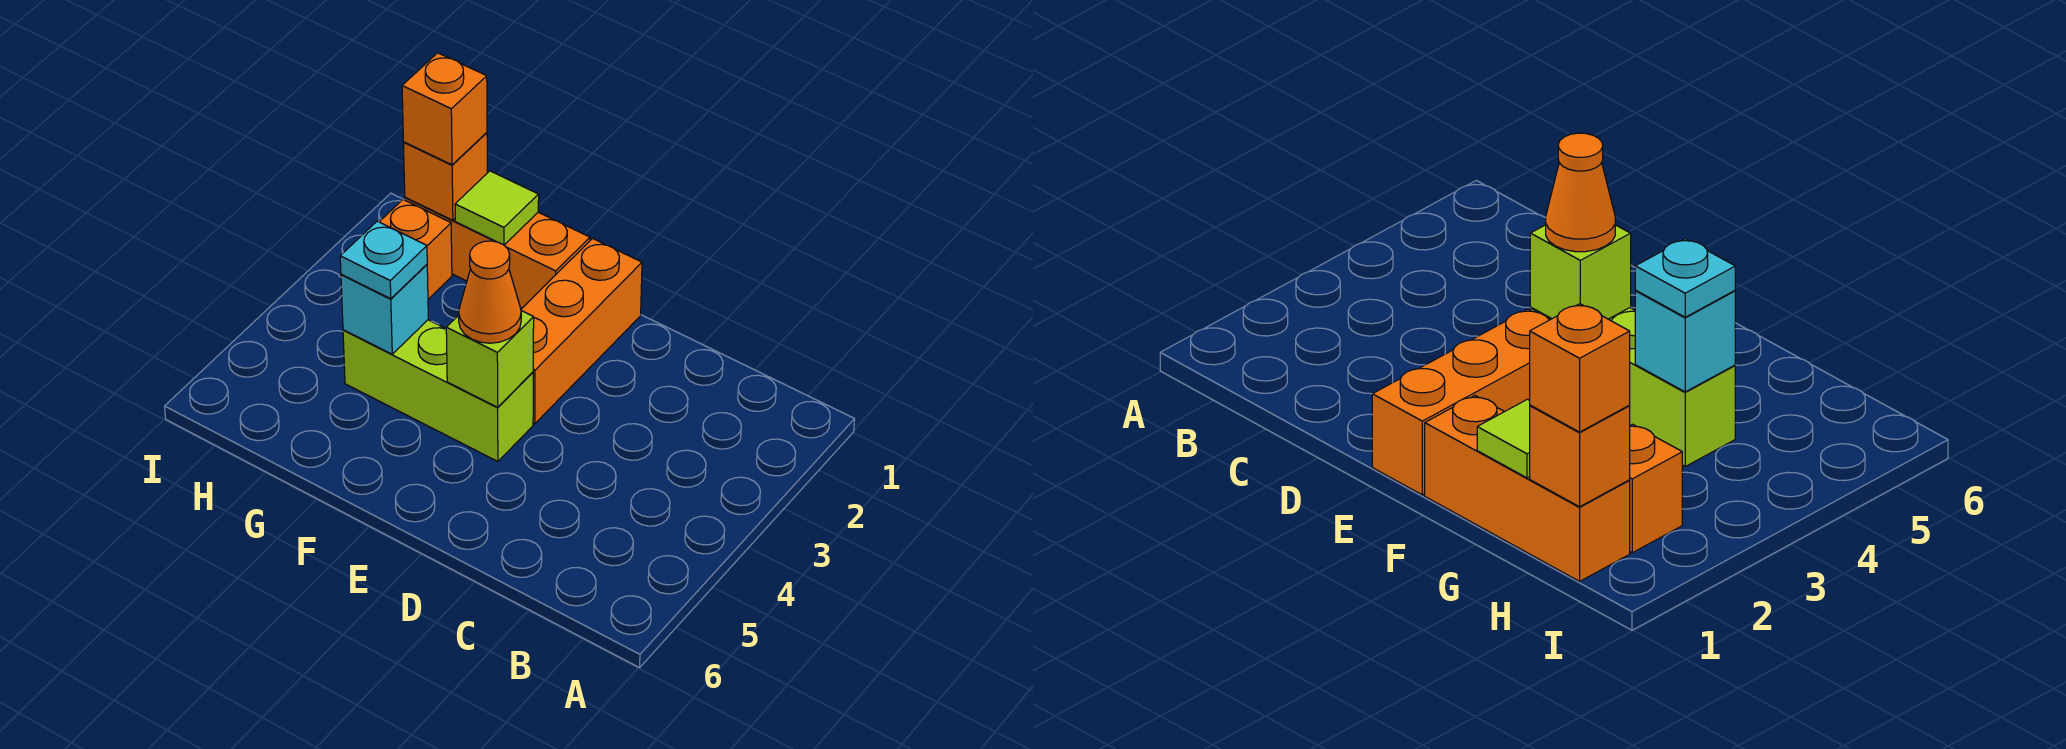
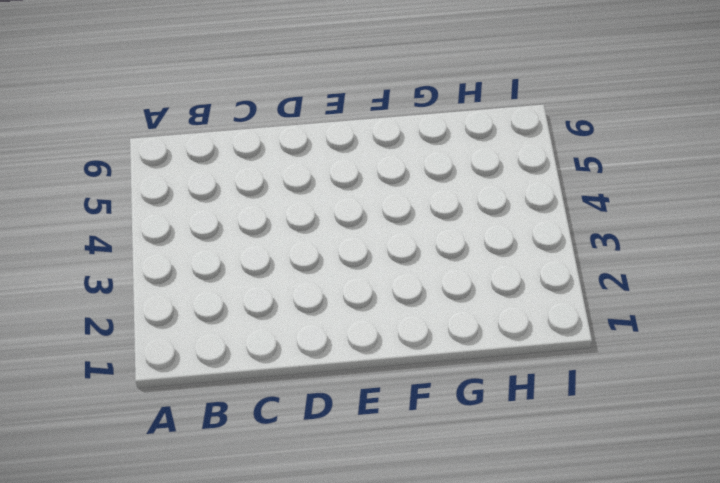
none -> orange 1x3 brick [521,238,642,424]
none -> lime 1x3 brick [343,320,533,462]

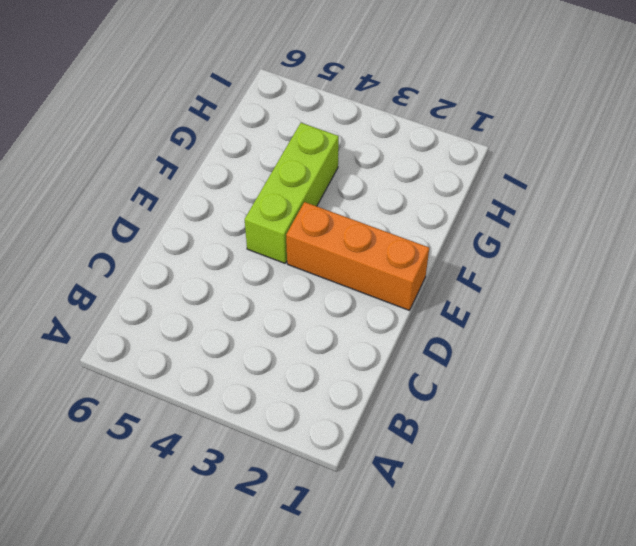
none -> orange 1x3 brick [405,197,590,308]
none -> orange 1x1 brick [380,199,452,299]

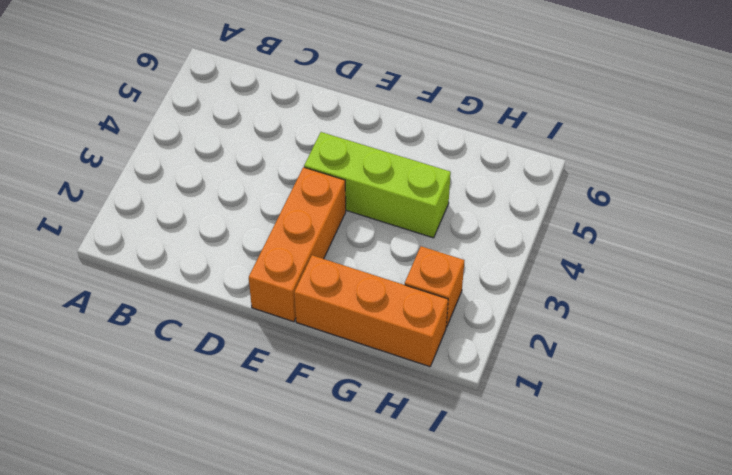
none -> lime 1x1 brick [446,311,534,407]
none -> lime 1x1 tile [455,171,539,245]

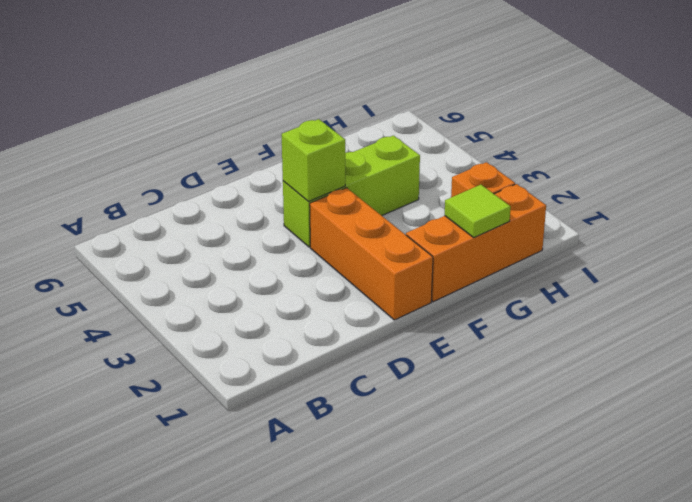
none -> cyan 1x1 brick [341,265,428,354]
none -> orange 1x1 brick [403,133,487,220]

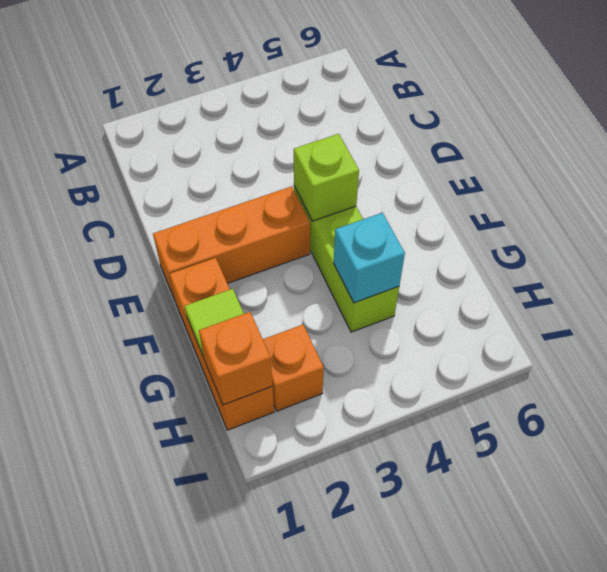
none -> orange 1x1 cone [459,241,521,343]
none -> cyan 1x1 plate [340,221,427,299]

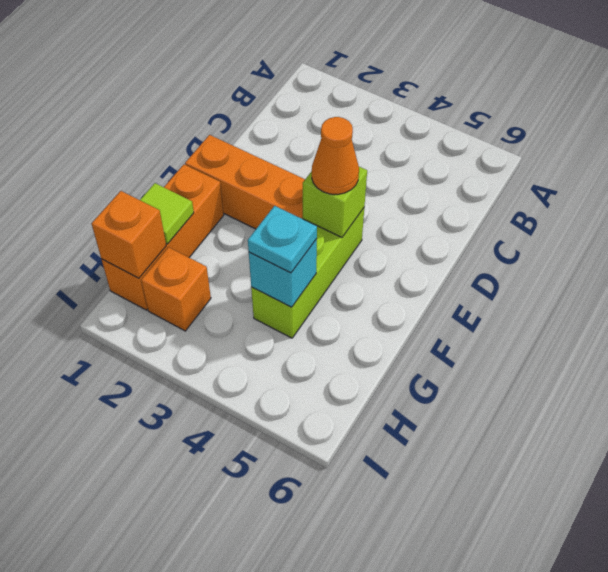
none -> orange 1x1 brick [402,53,487,165]

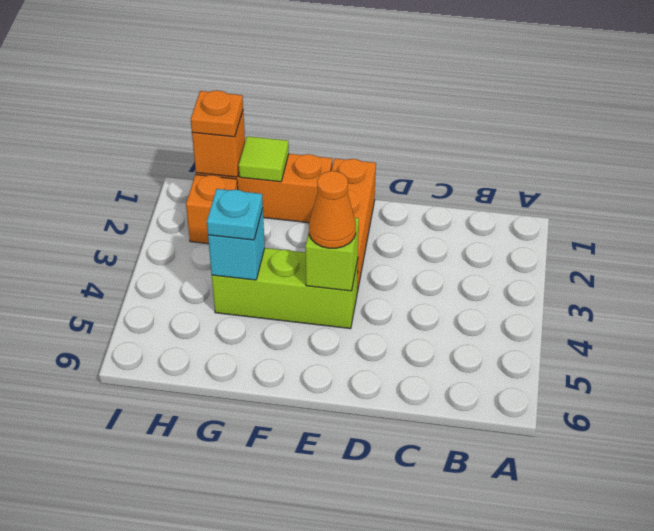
orange 1x1 plate [191,90,243,137] -> orange 1x1 brick [402,53,487,165]

